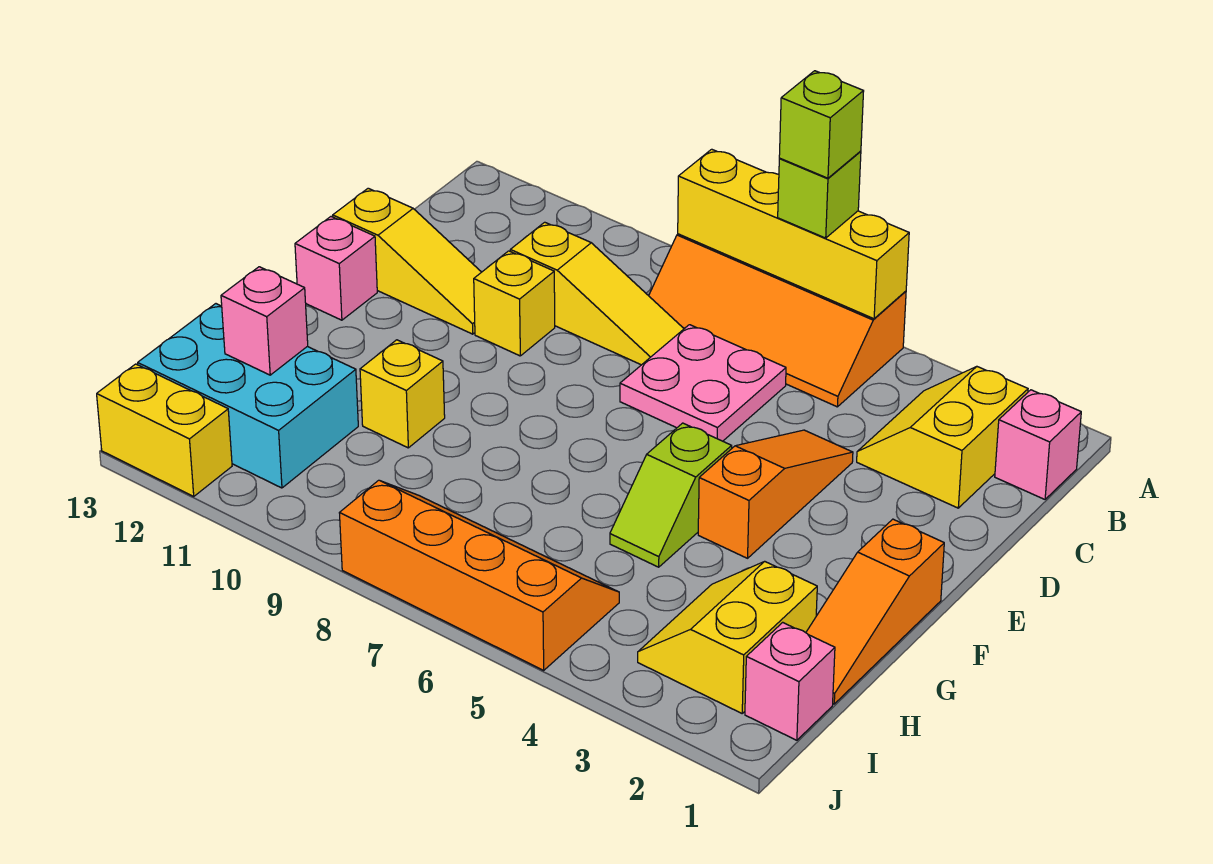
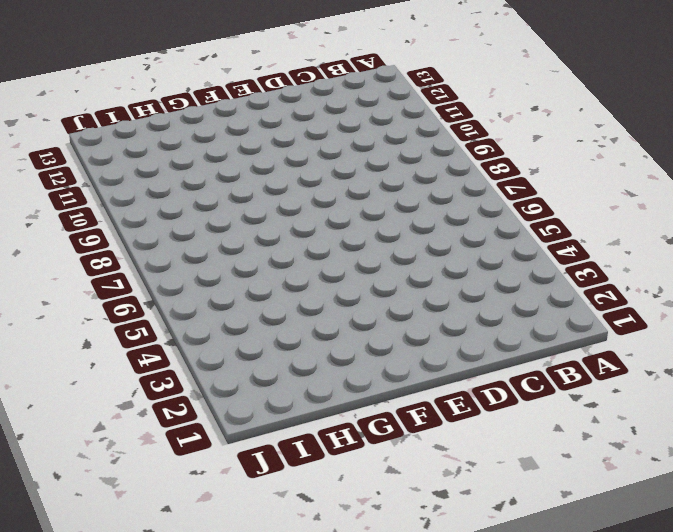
none -> orange 2x4 slope [649,234,906,407]
none -> pink 1x1 brick [995,390,1081,499]
none -> yellow 2x2 slope [857,367,1028,508]

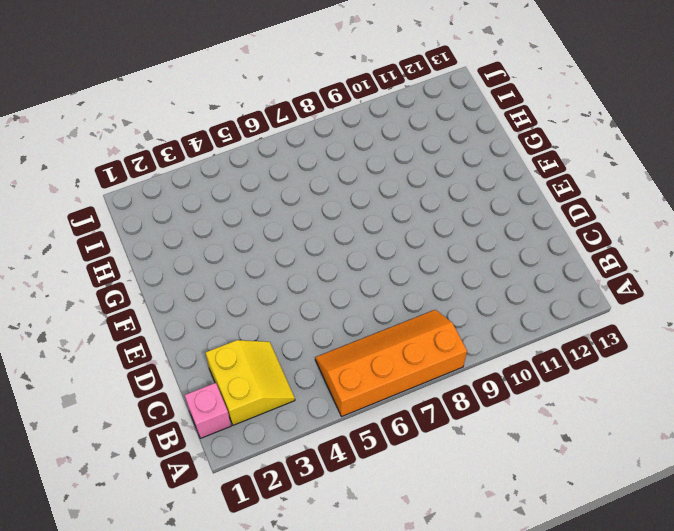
none -> pink 2x2 plate [620,325,786,441]
none -> yellow 1x3 slope [510,222,684,365]
none -> orange 1x3 slope [698,430,853,558]

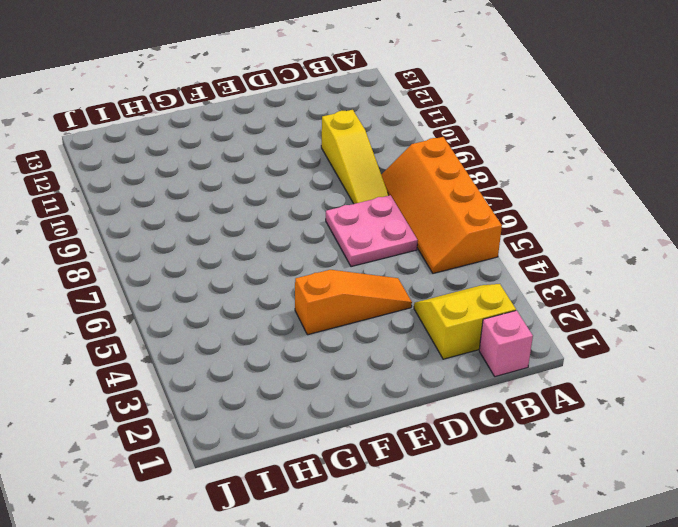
none -> yellow 1x1 brick [474,251,555,356]
none -> yellow 1x3 slope [333,188,481,334]
none -> pink 1x1 brick [295,217,377,320]

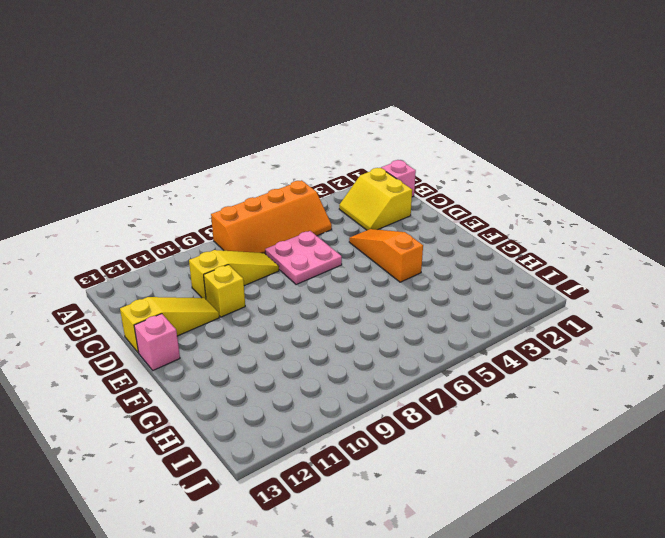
none -> orange 1x3 slope [806,519,944,704]
none -> lime 1x2 slope [610,423,732,567]
none -> yellow 1x1 brick [360,340,445,448]

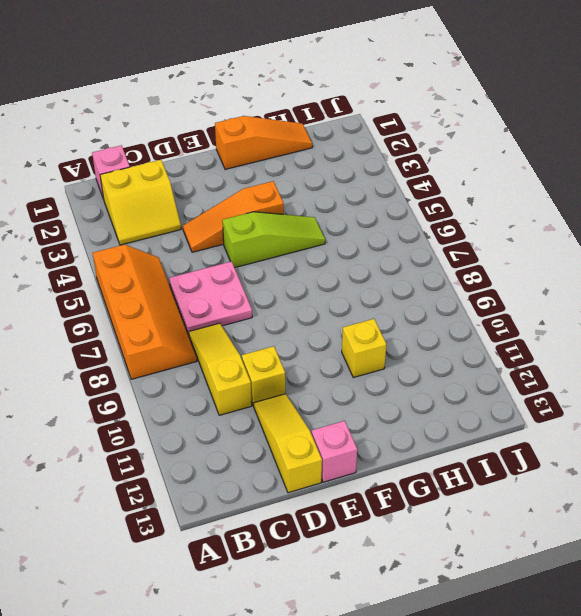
lime 1x3 slope [222,212,325,268] -> lime 1x2 slope [610,423,732,567]
none -> yellow 2x2 slope [638,561,817,713]
none -> cyan 2x3 brick [138,304,358,488]
none -> pink 1x1 brick [745,622,835,740]

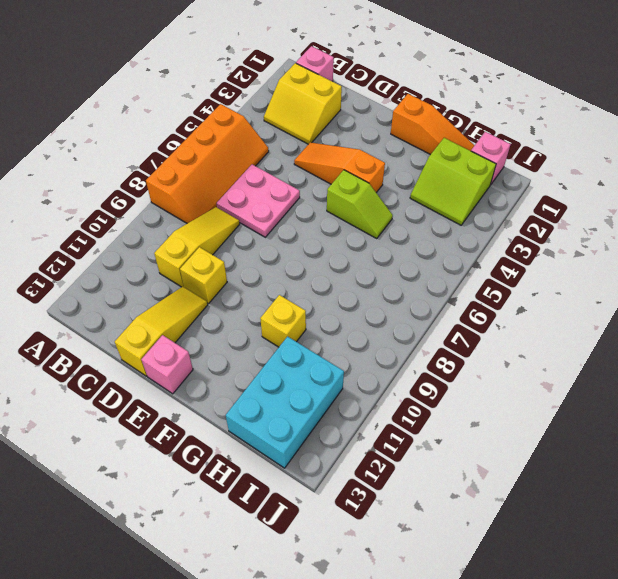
lime 2x2 slope [410,138,496,225] -> yellow 2x2 slope [638,561,817,713]
none -> orange 2x4 slope [340,480,619,670]
none -> yellow 1x2 brick [97,364,232,496]
none -> yellow 1x4 brick [678,149,909,319]

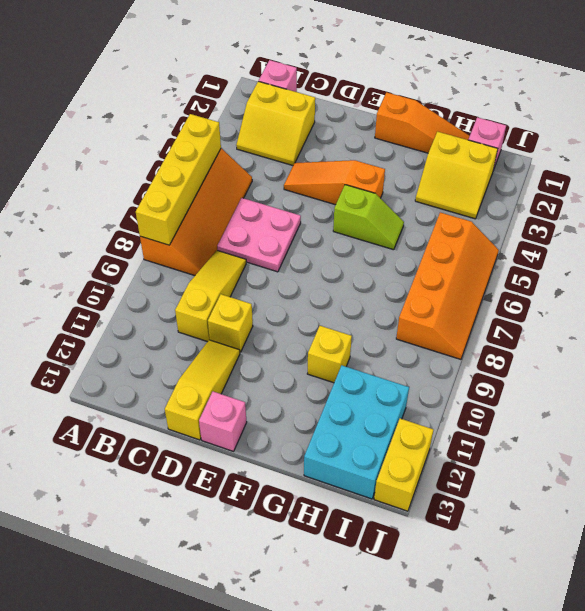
orange 2x4 slope [396,212,499,359] -> orange 2x4 slope turned to [340,480,619,670]
none -> pink 1x1 brick [221,267,308,375]
none -> lime 1x1 brick [778,151,861,238]
none -> lime 1x1 brick [779,71,864,178]

